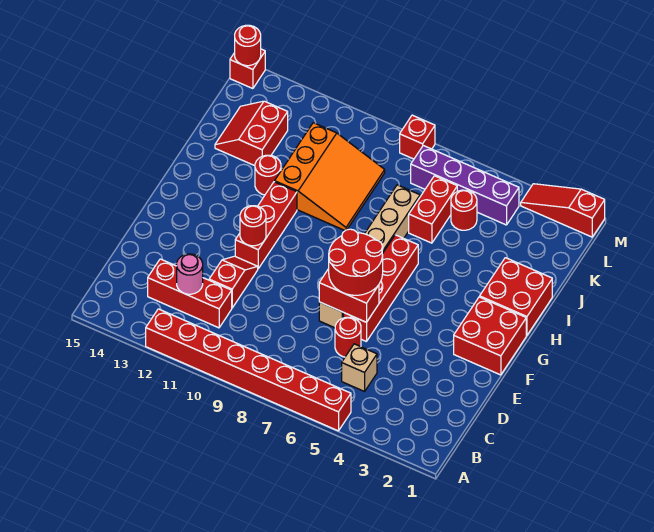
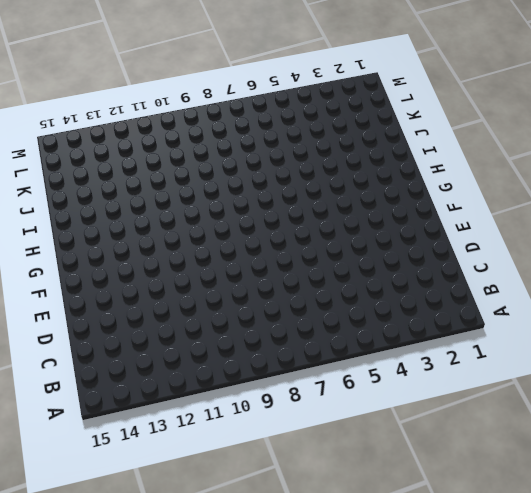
none -> red 1x8 brick [146,309,351,431]
none -> tan 1x1 brick [342,344,377,391]
none -> red 1x3 brick [148,259,232,328]

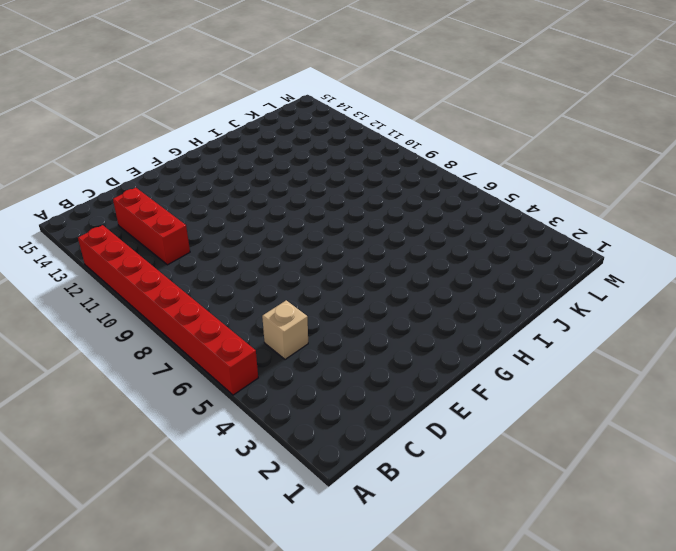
none -> red 1x1 round brick [335,317,361,357]
none -> red 1x2 slope [209,256,258,308]
none -> red 1x4 brick [343,235,418,342]

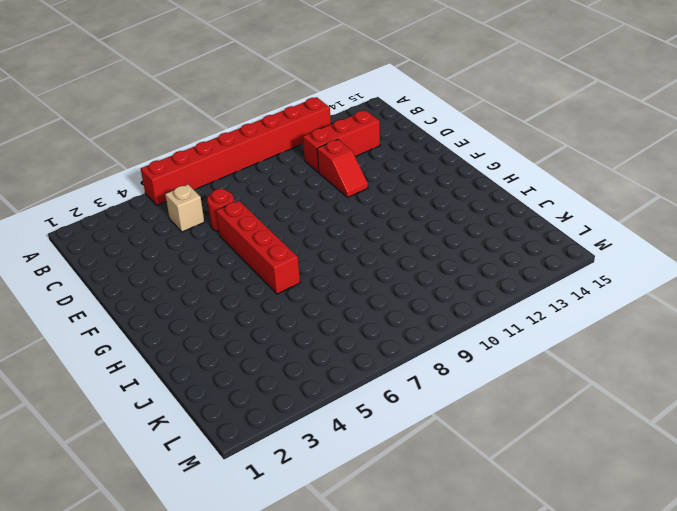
none -> tan 1x6 brick [319,185,420,328]
none -> red 2x2 brick [454,297,526,375]
none -> red 1x3 brick [235,182,297,269]

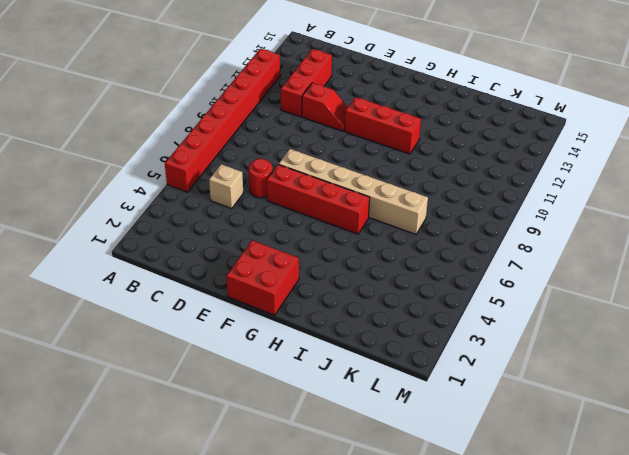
none -> red 2x2 brick [480,258,552,336]
none -> orange 3x3 slope [275,123,385,230]
none -> red 1x1 round brick [255,155,281,195]

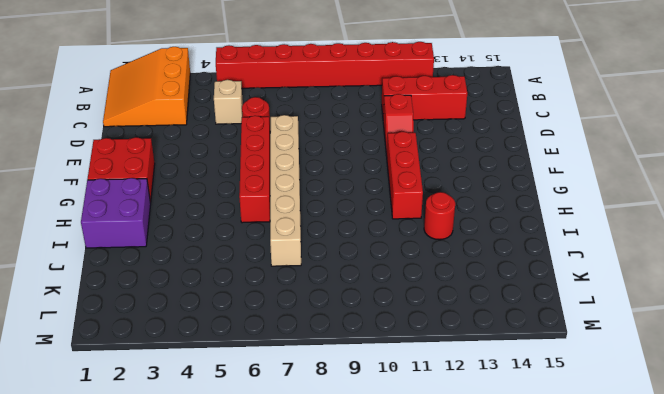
orange 3x3 slope [103,47,190,127] -> orange 3x3 slope moved to [275,123,385,230]
purple 2x2 brick [81,178,151,248] -> red 2x2 brick [480,258,552,336]
none -> red 1x2 brick [409,176,457,243]
none -> red 2x2 slope [215,101,288,166]
none -> red 1x1 round brick [451,190,477,230]

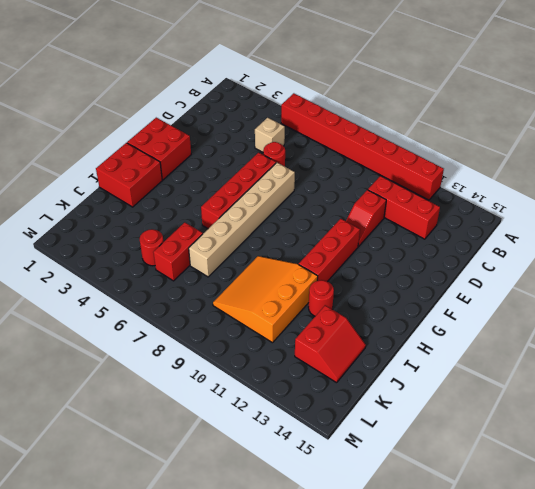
none -> purple 1x4 brick [411,146,519,225]
none -> red 1x3 slope [521,184,605,237]
none -> red 1x1 brick [400,115,435,159]

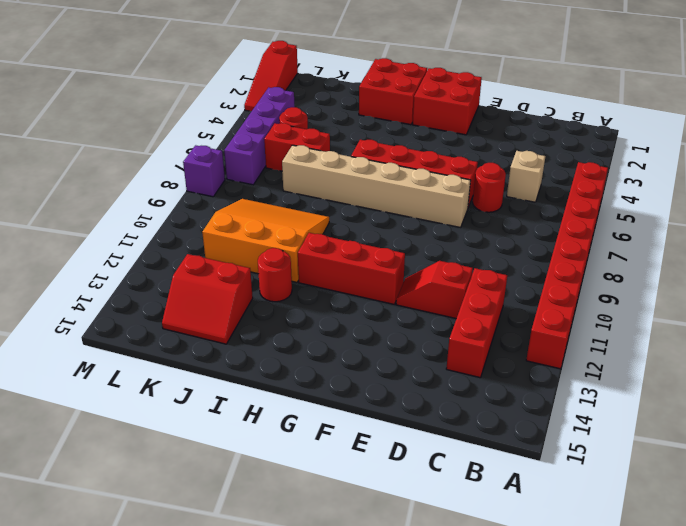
purple 1x1 brick [183,145,225,197] -> red 1x1 brick [400,115,435,159]
none -> red 1x1 brick [230,49,265,89]
none -> pink 1x1 round brick [177,254,203,294]
none -> red 1x2 brick [319,269,379,322]

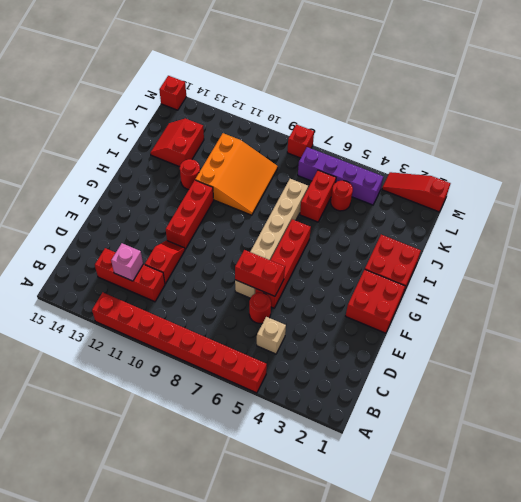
pink 1x1 brick [111,243,143,281] -> pink 1x1 round brick [177,254,203,294]
none -> red 1x1 round brick [240,206,266,246]
none -> red 1x1 round brick [235,25,261,66]
none -> red 2x2 round brick [329,229,383,295]

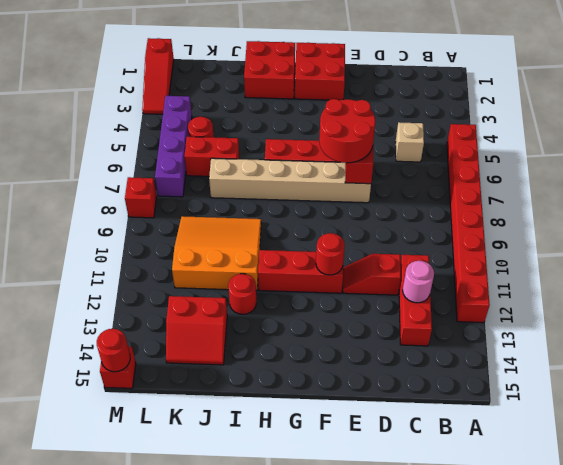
none -> red 1x1 round brick [335,317,361,357]

